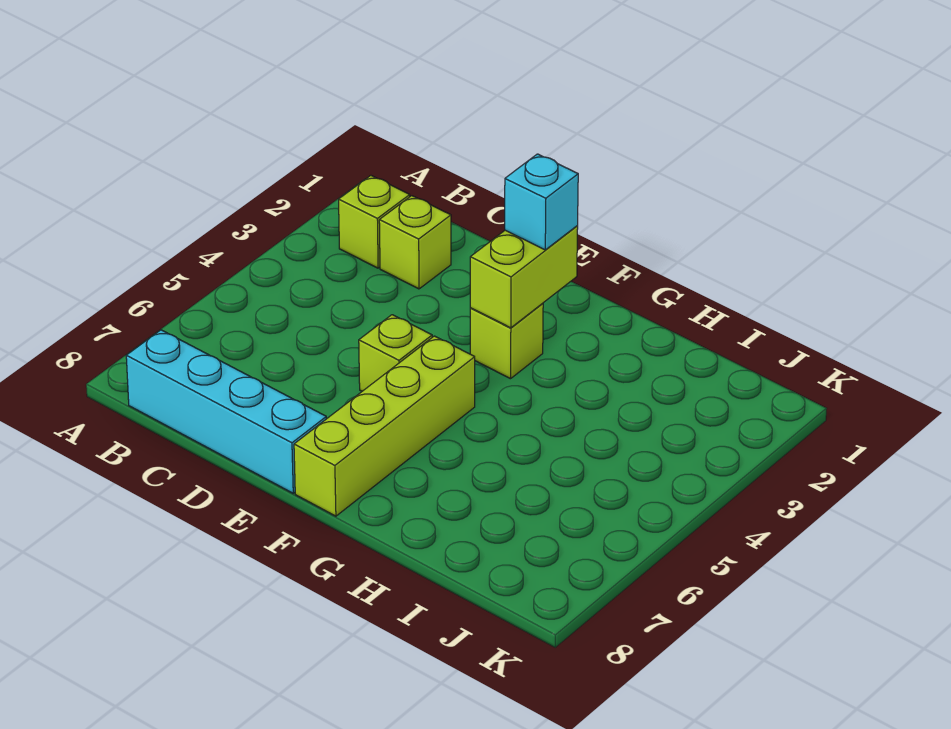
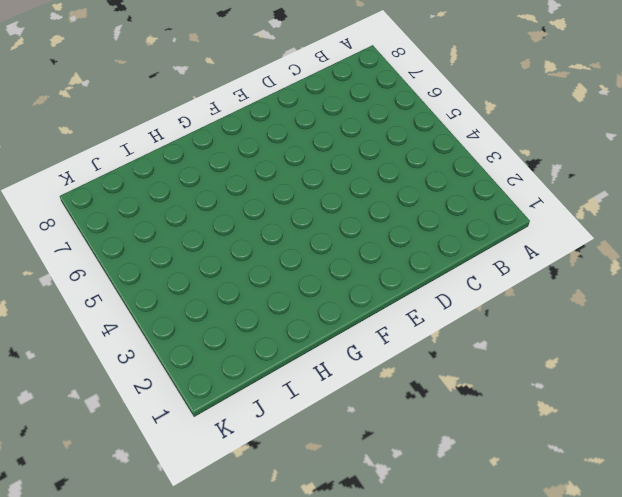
none -> lime 1x1 brick [339,176,410,268]
none -> cyan 1x4 brick [126,330,326,493]

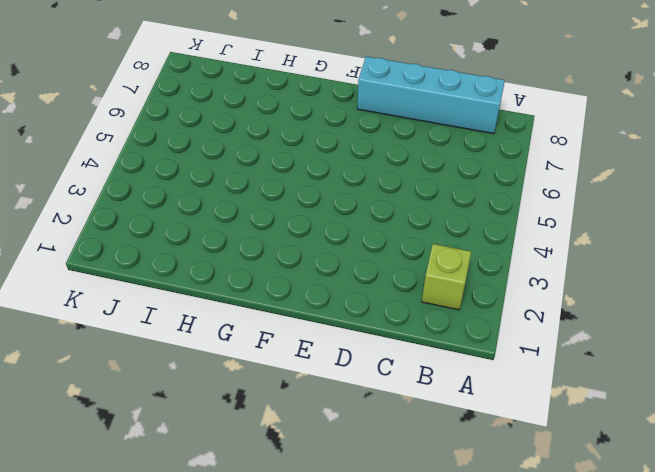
none -> lime 1x1 brick [379,196,451,289]
none -> lime 1x1 brick [359,315,432,391]

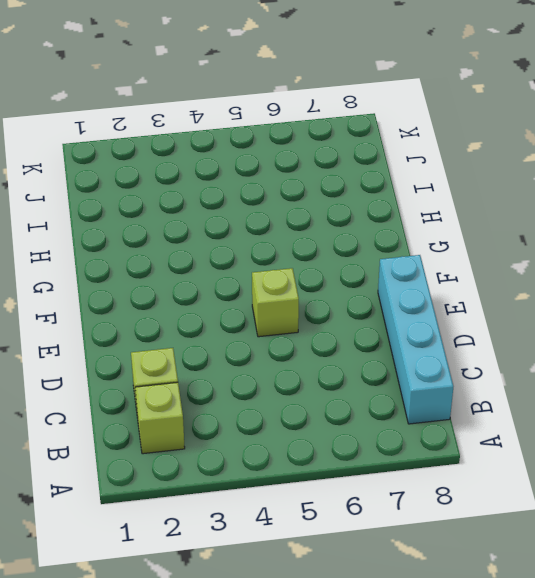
none -> lime 1x1 brick [470,303,543,379]
none -> lime 1x4 brick [294,336,475,516]

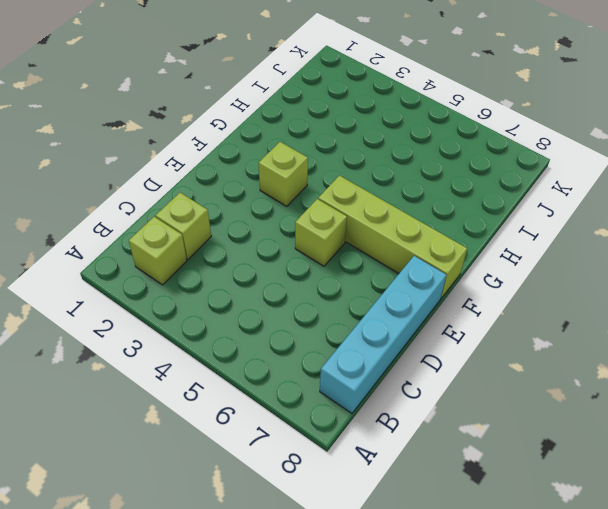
none -> lime 1x2 brick [470,226,578,328]
none -> cyan 1x1 brick [505,154,578,250]

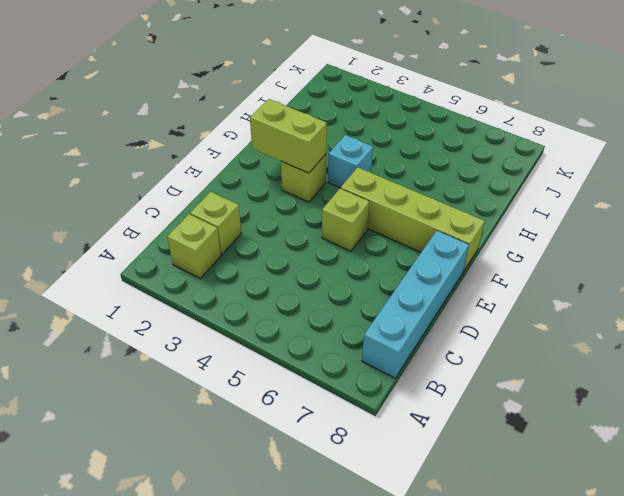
cyan 1x1 brick [328,135,373,188] -> cyan 1x1 brick moved to [505,154,578,250]

